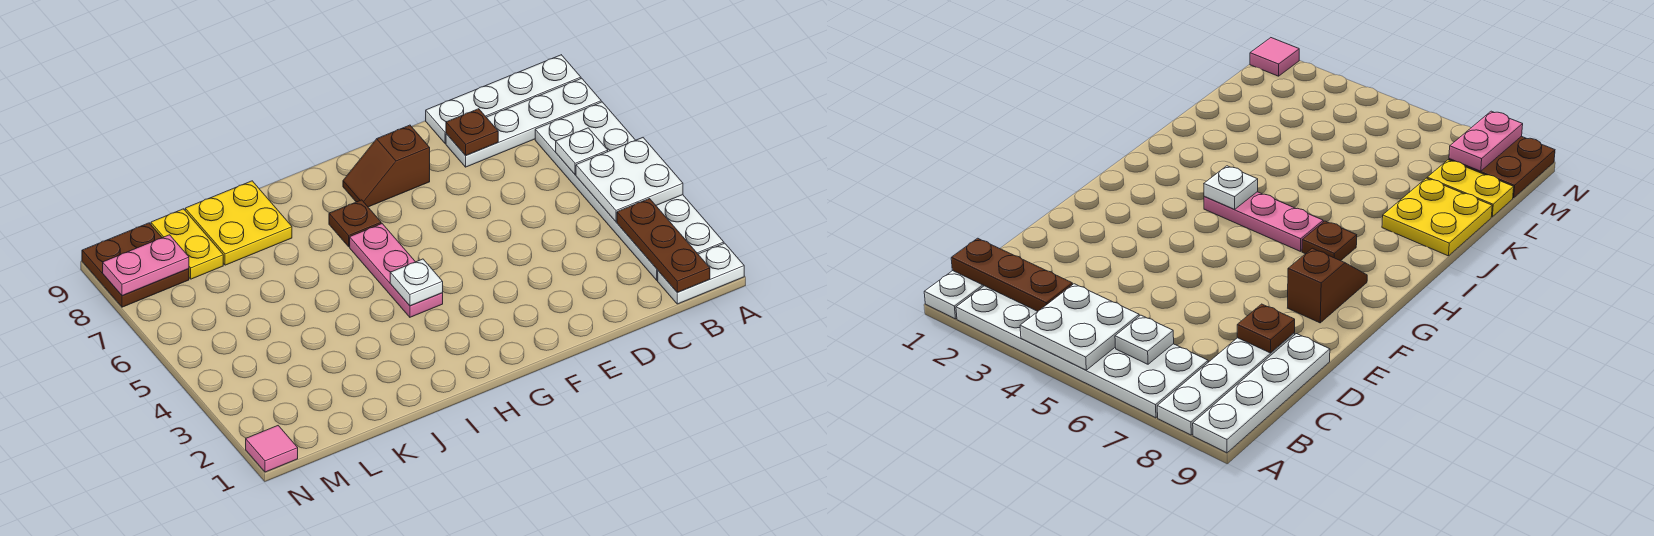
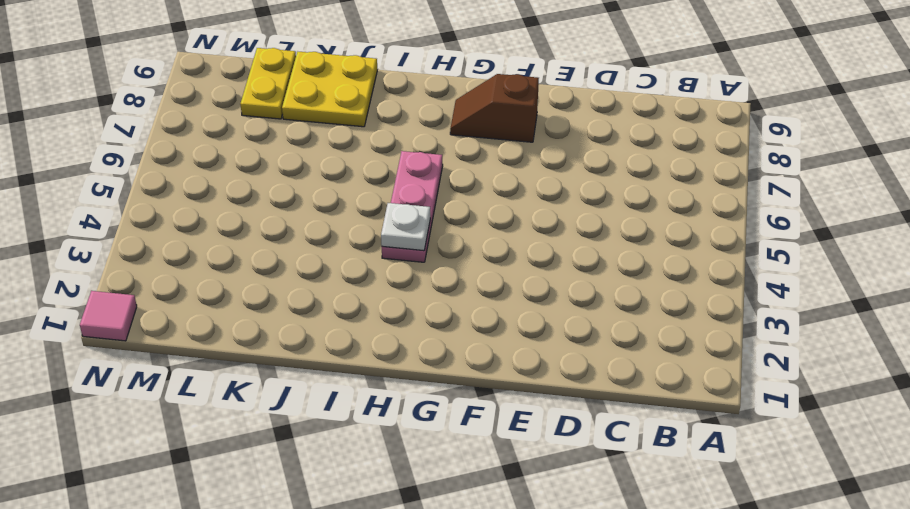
none -> white 1x2 plate [658,243,744,304]
none -> white 2x6 plate [535,102,724,280]
none -> white 1x4 plate [446,78,601,167]

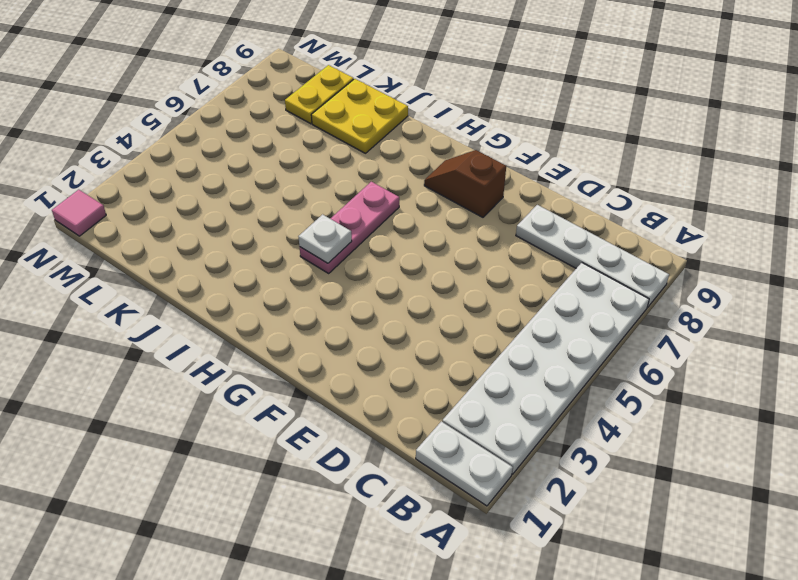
none -> white 1x4 plate [426,55,581,144]
none -> brown 1x1 plate [329,200,381,247]
none -> brown 2x2 plate [82,223,189,307]

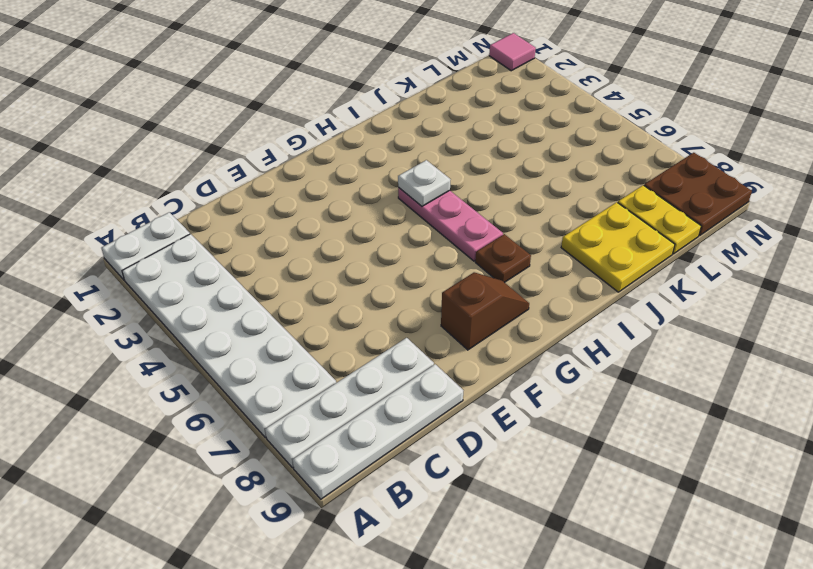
none -> white 2x2 plate [576,138,683,222]
none -> brown 1x3 plate [617,199,710,292]
none -> white 1x1 plate [556,128,608,175]

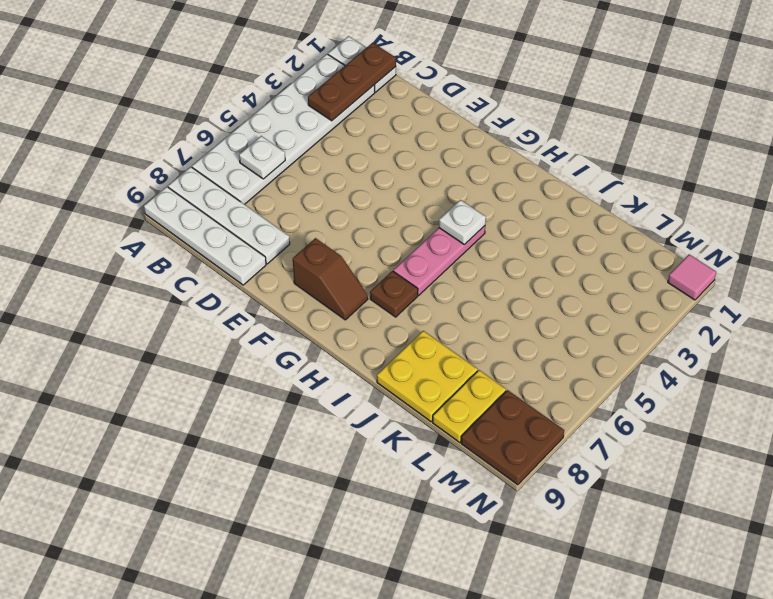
none -> white 2x2 plate [576,138,683,222]
none -> brown 1x1 plate [446,109,498,156]
none -> pink 1x2 plate [103,235,189,296]

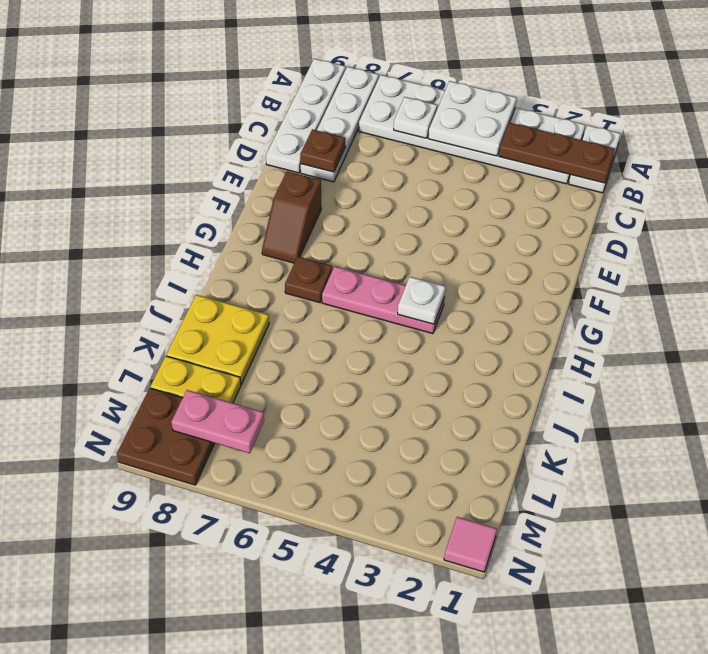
pink 1x2 plate [171,390,264,453] -> pink 1x2 plate turned to [103,235,189,296]

